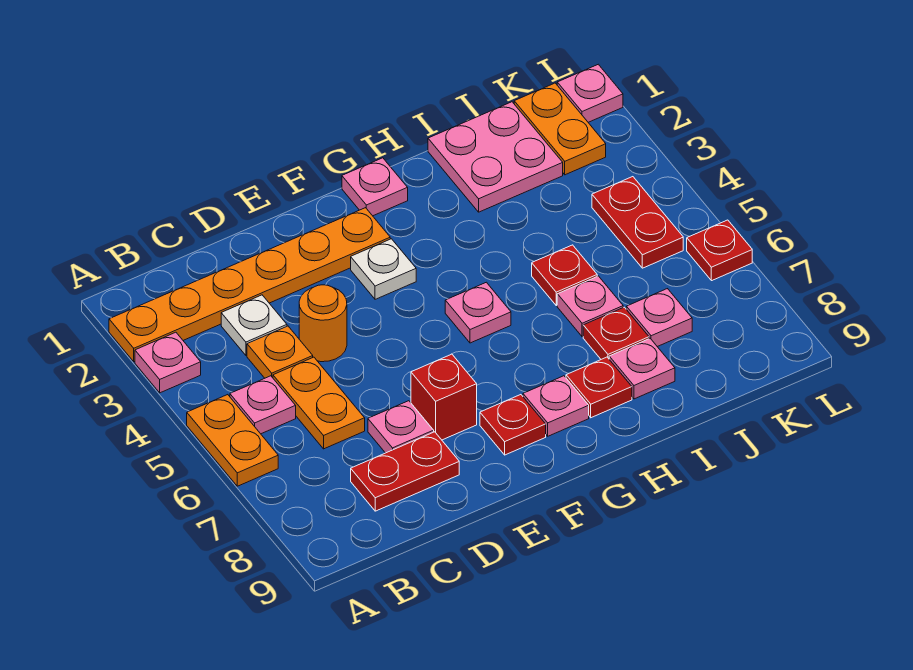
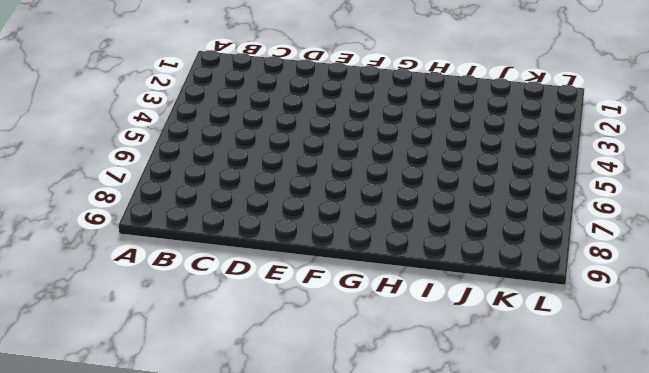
none -> orange 1x6 plate [109,208,390,362]
none -> pink 1x1 plate [135,332,201,393]
none -> orange 1x2 plate [187,395,278,486]

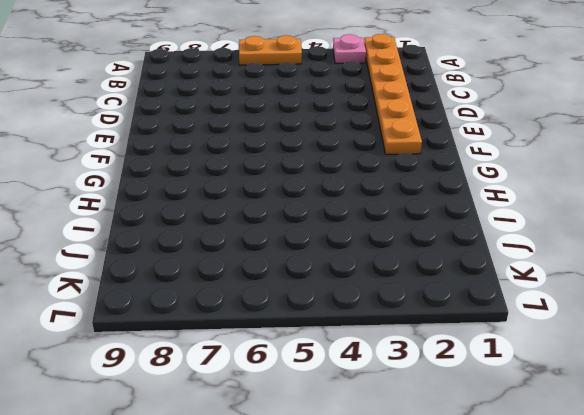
none -> pink 1x1 plate [230,376,296,434]
none -> white 1x1 plate [221,295,287,355]
none -> orange 1x1 plate [247,326,313,378]

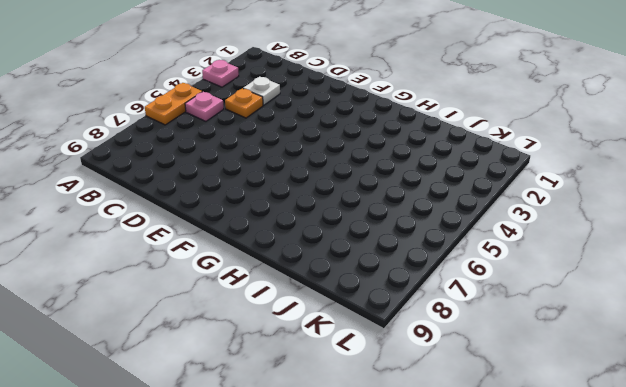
none -> orange 1x6 plate [109,208,390,362]
none -> orange 1x2 plate [273,357,365,449]
none -> red 1x2 plate [351,432,459,511]

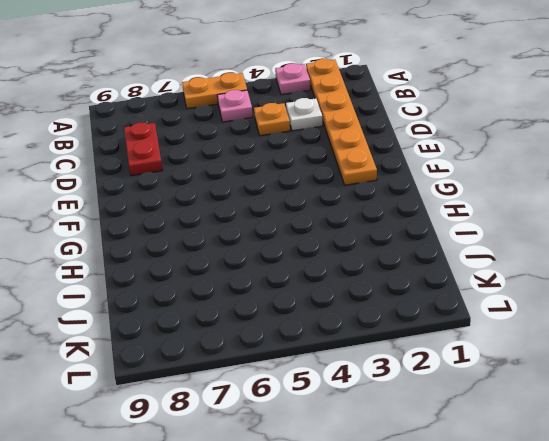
none -> orange 1x2 plate [273,357,365,449]
none -> orange 1x1 round brick [299,285,347,362]
none -> pink 1x1 plate [368,401,434,453]

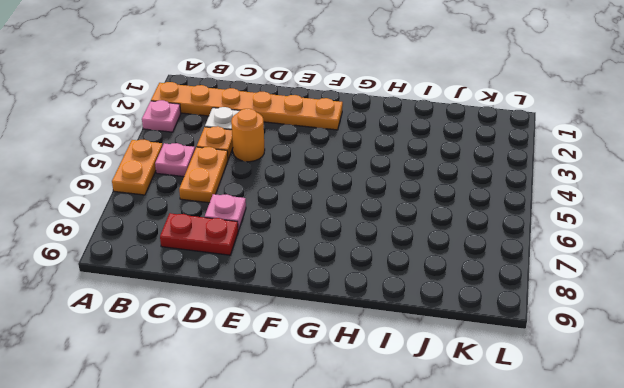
none -> red 1x1 brick [411,354,477,440]
none -> white 1x1 plate [351,239,416,299]
none -> red 1x1 plate [480,395,546,455]

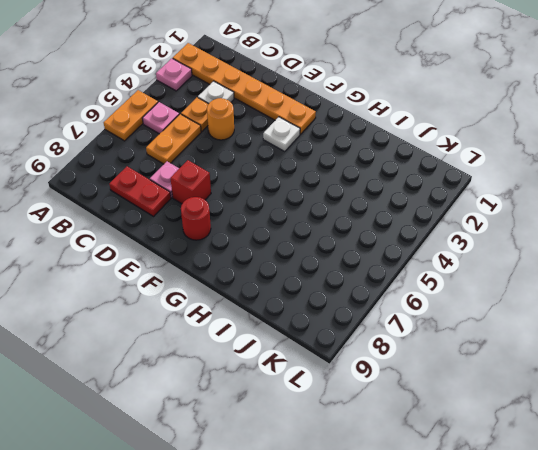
red 1x1 round brick [181,197,211,240] -> red 1x1 plate [480,395,546,455]
none -> pink 1x1 plate [342,158,408,216]
none -> pink 1x1 plate [445,282,511,343]
none -> pink 1x1 plate [523,376,589,436]

